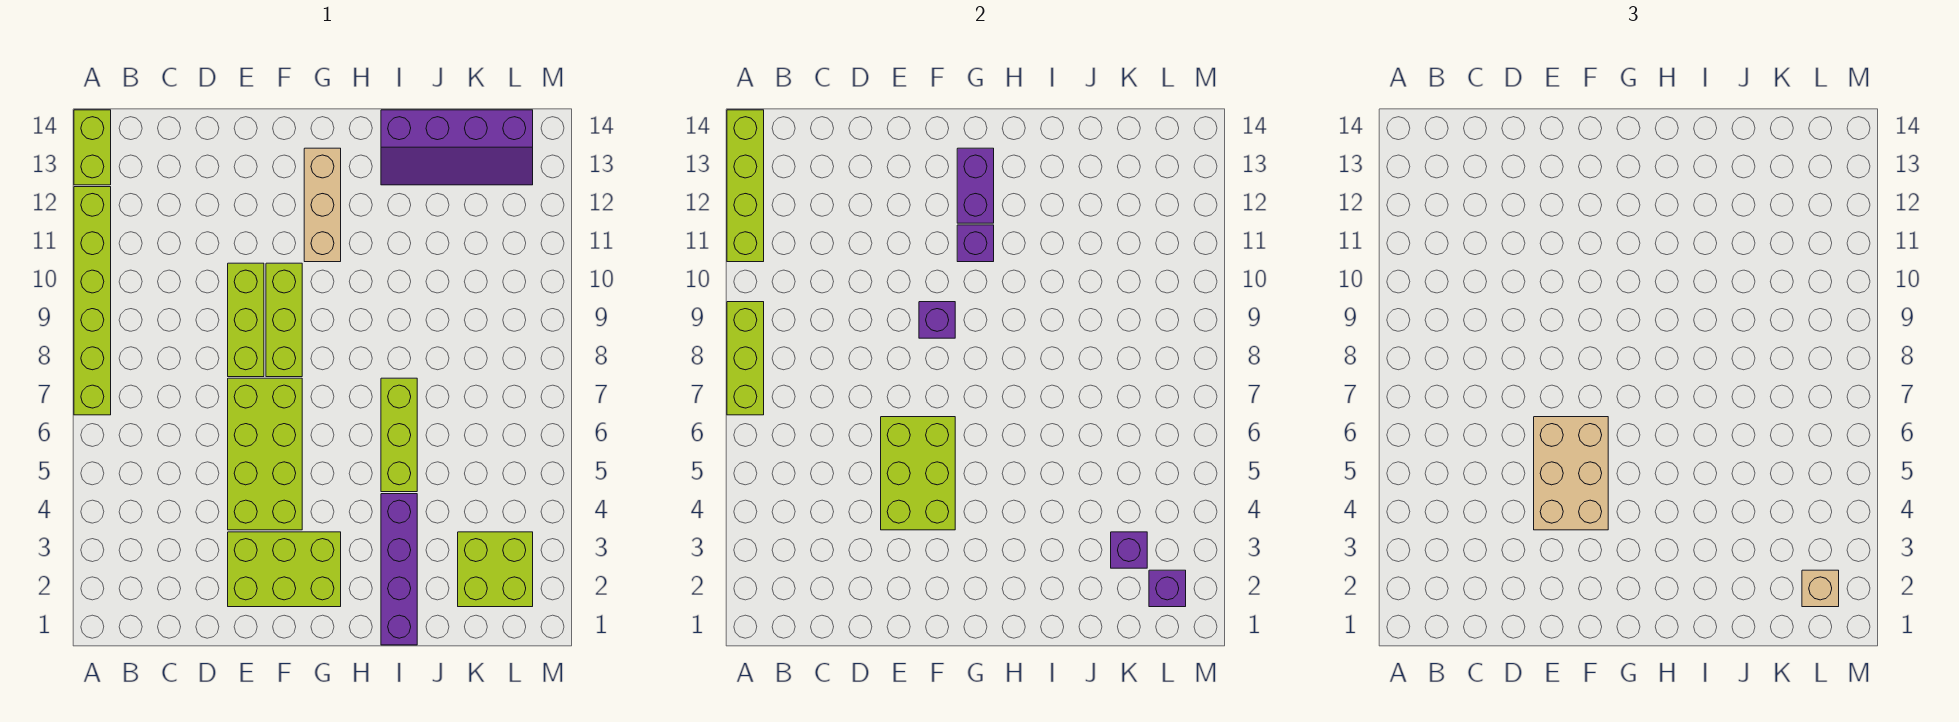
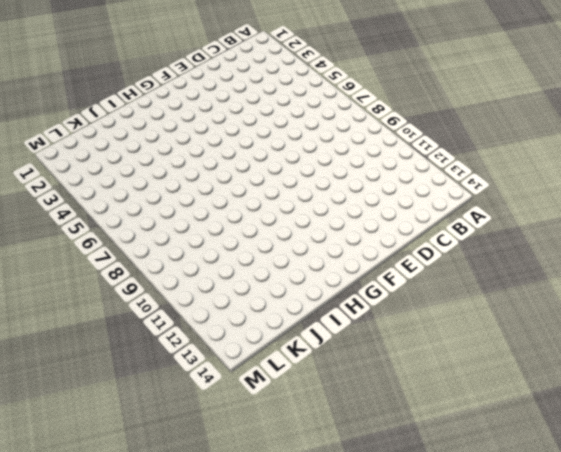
none -> lime 1x6 brick [74,187,111,415]
none -> lime 1x2 brick [74,110,111,185]
none -> lime 2x3 brick [228,532,341,607]

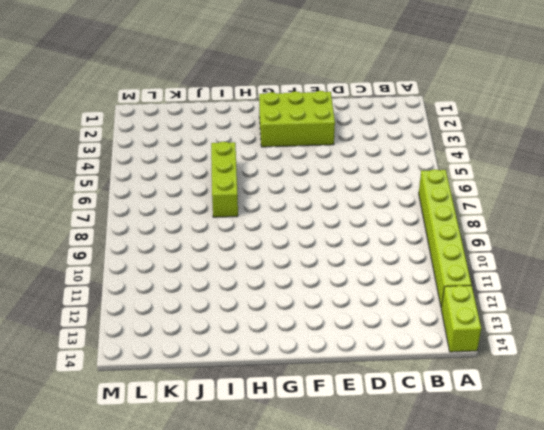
none -> lime 2x4 brick [228,378,302,530]
none -> lime 1x3 brick [228,263,264,377]
none -> lime 1x3 brick [266,263,302,377]

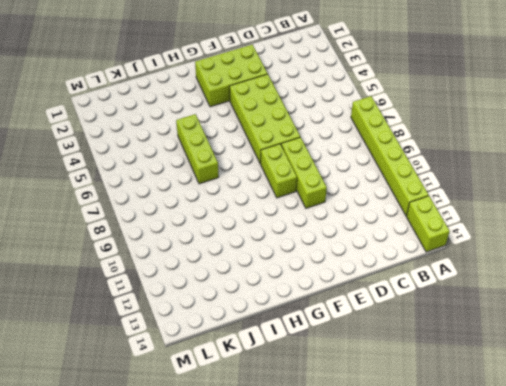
lime 1x2 brick [261,144,297,198] -> lime 1x3 brick [266,263,302,377]
none -> tan 1x3 brick [304,148,341,262]
none -> purple 1x4 brick [381,494,417,645]
none -> purple 2x4 slope [381,110,533,185]

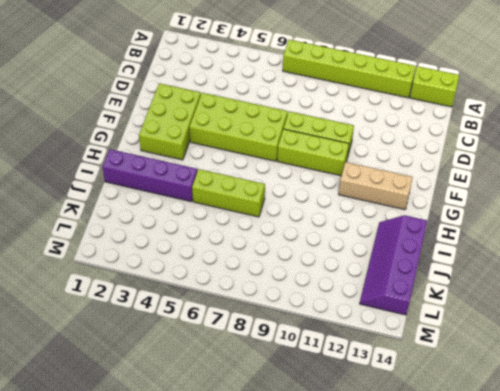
none -> lime 2x2 brick [458,532,533,607]
none -> lime 1x3 brick [727,302,764,415]
none -> lime 1x4 brick [727,110,764,262]

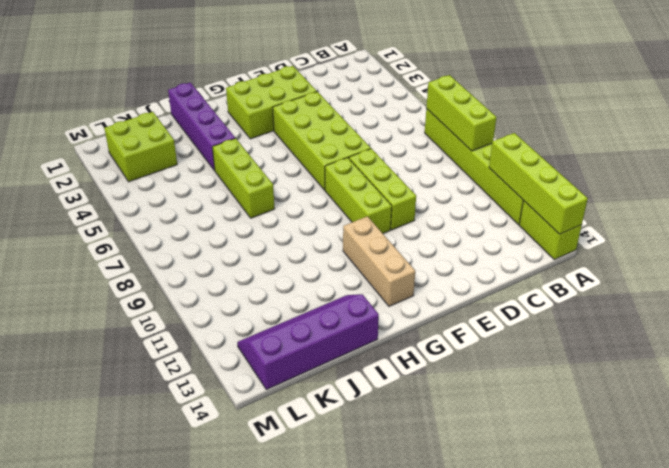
none -> lime 2x3 brick [881,417,955,530]
none -> purple 1x1 brick [919,302,955,338]
none -> purple 1x1 brick [957,225,994,262]

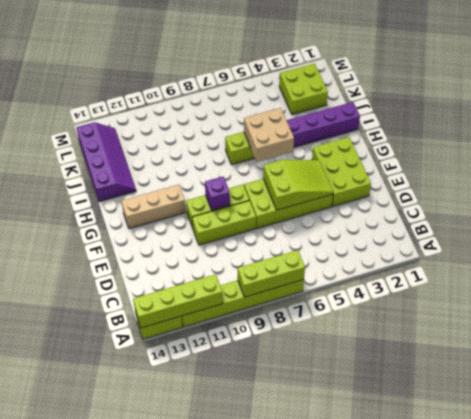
lime 2x3 slope [263,160,333,210] -> lime 2x3 brick [881,417,955,530]
tan 2x2 brick [244,108,294,162] -> none
none -> purple 1x1 brick [957,225,994,262]
none -> purple 1x2 brick [957,148,994,223]
none -> purple 1x1 brick [1111,532,1147,568]

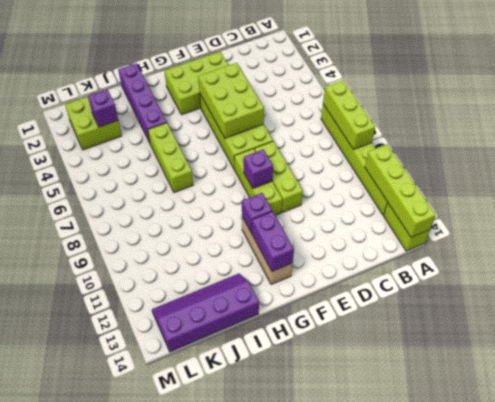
none -> purple 1x1 brick [1149,570,1186,607]
none -> tan 2x3 brick [1534,417,1608,530]
none -> tan 1x1 brick [1802,570,1839,607]

